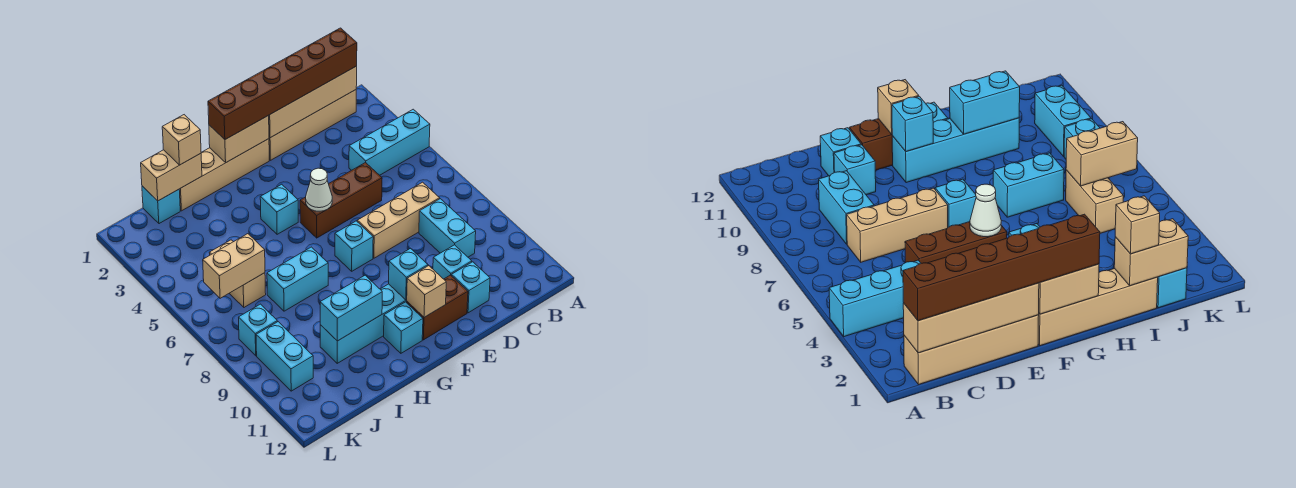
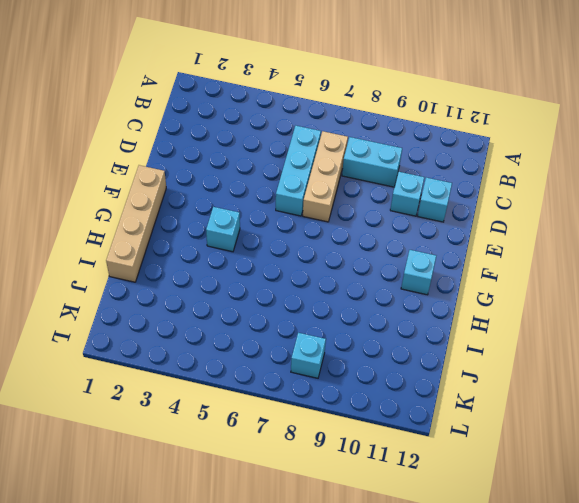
cyan 1x3 brick [276,126,321,216] -> cyan 1x3 brick moved to [349,109,430,175]
none -> tan 1x4 brick [269,90,356,160]
none -> brown 1x3 brick [300,162,382,238]
none -> brown 1x2 brick [407,275,468,340]

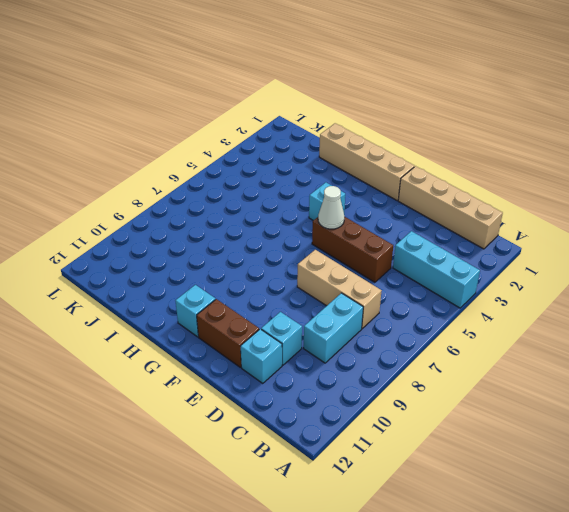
none -> cyan 1x1 brick [335,221,373,271]
none -> cyan 1x4 brick [320,284,407,363]
none -> cyan 1x2 brick [267,247,328,311]

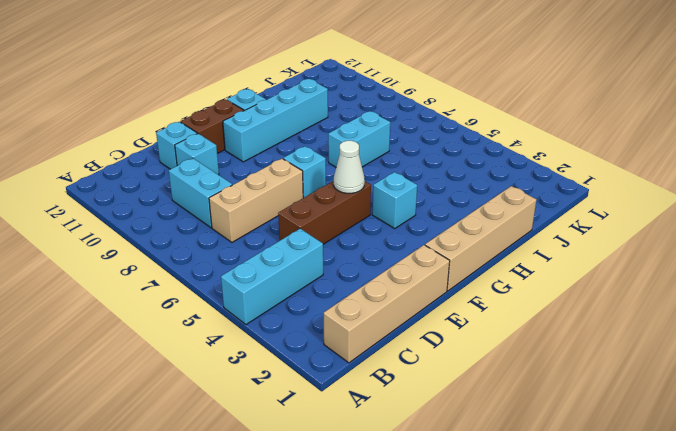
none -> cyan 1x1 brick [142,186,180,224]
none -> tan 1x2 brick [209,240,266,307]
none -> cyan 1x1 brick [239,304,277,356]

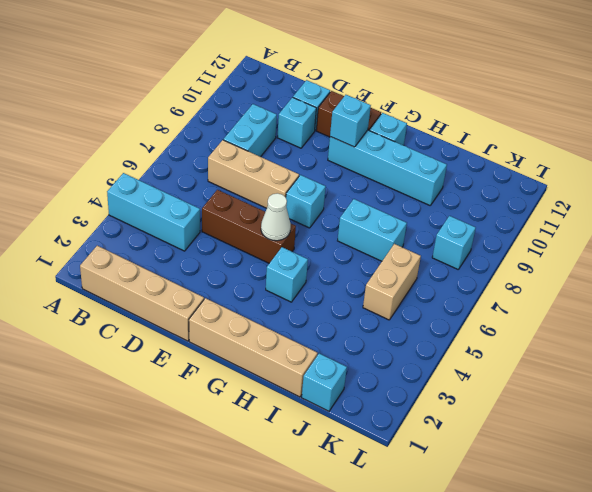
none -> cyan 1x2 brick [256,322,313,391]
none -> tan 1x4 brick [268,66,357,138]
none -> tan 1x2 brick [209,116,269,162]

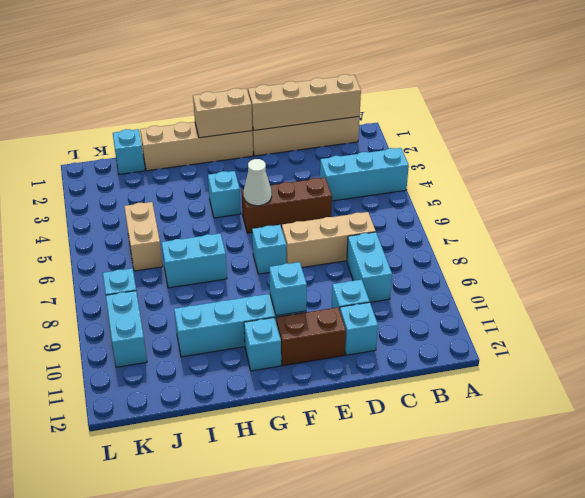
none -> tan 1x1 brick [407,266,446,317]
none -> cyan 1x2 brick [320,275,382,341]
none -> tan 1x2 brick [141,150,202,201]

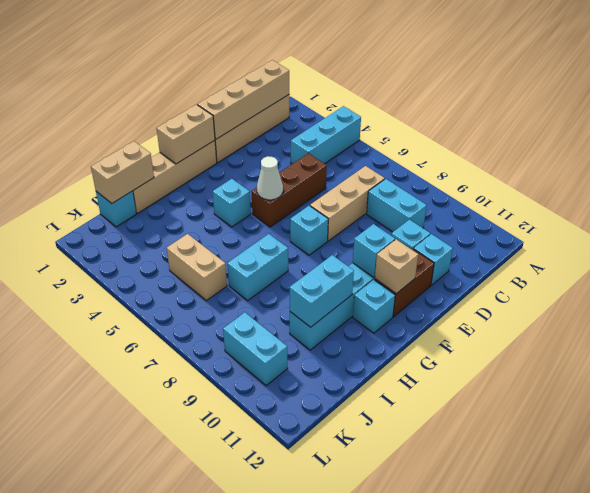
none -> cyan 1x1 brick [239,304,277,356]
none -> tan 1x2 brick [203,234,265,298]
none -> brown 1x6 brick [208,28,357,139]

